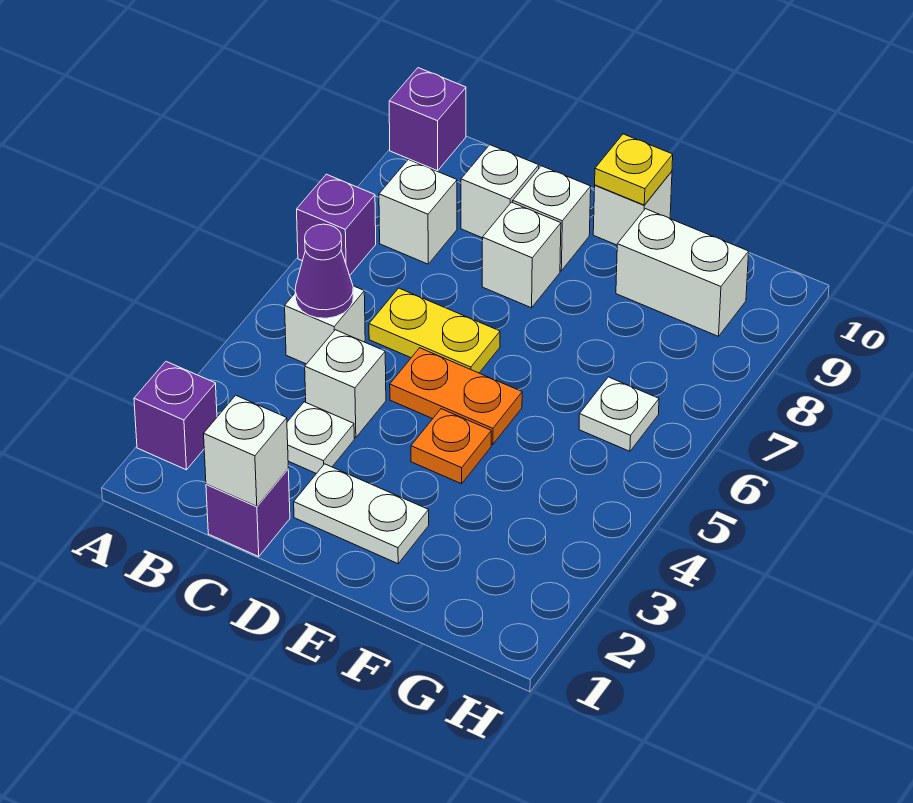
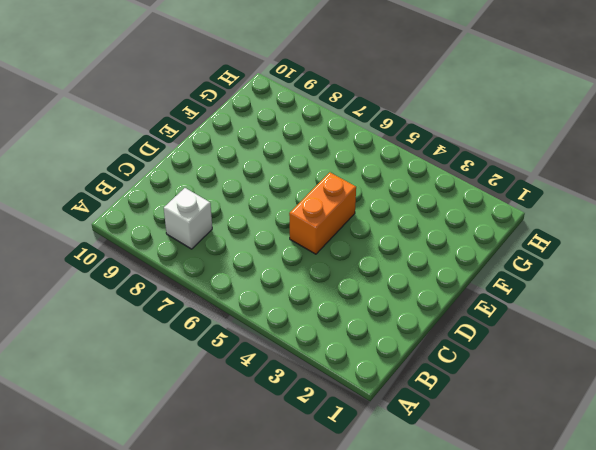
orange 1x2 brick [289,172,356,254] -> orange 1x2 plate [390,348,522,444]
none -> purple 1x1 brick [134,362,217,470]
none -> purple 1x1 brick [297,174,376,275]
none -> purple 1x1 brick [389,68,466,171]

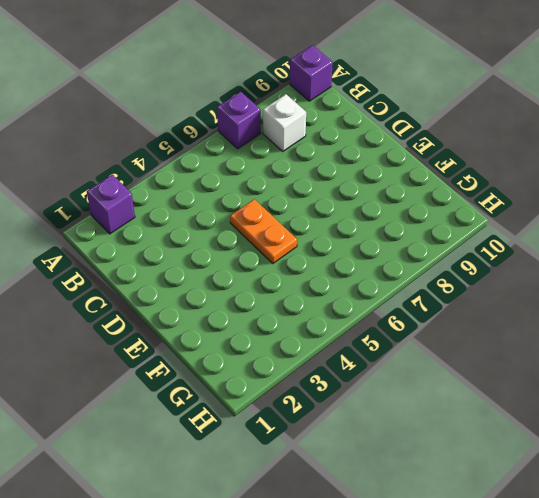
none -> white 1x1 brick [285,286,365,364]
none -> purple 1x1 brick [206,469,290,556]
none -> white 1x1 plate [287,402,354,474]

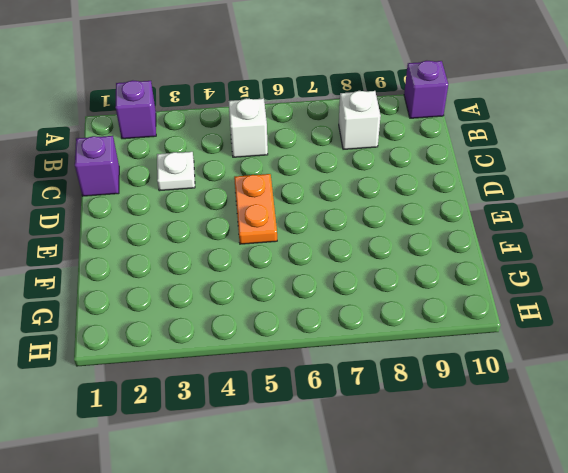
none -> purple 1x1 brick [297,174,376,275]
none -> white 1x1 brick [305,330,386,438]
none -> yellow 1x2 plate [369,288,500,373]

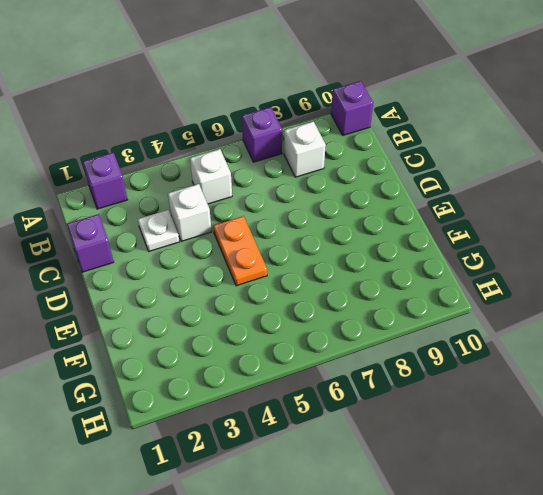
none -> yellow 1x2 plate [369,288,500,373]
none -> white 1x1 brick [461,145,539,238]
none -> white 1x2 plate [294,464,429,564]

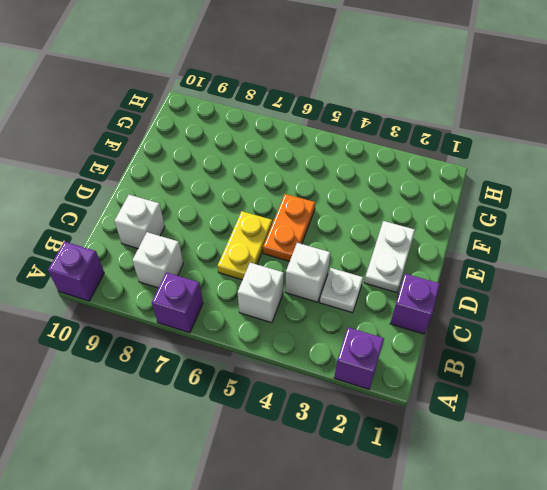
none -> white 1x1 brick [482,202,561,308]
none -> white 1x1 brick [513,166,591,271]
none -> orange 1x1 plate [411,409,491,484]

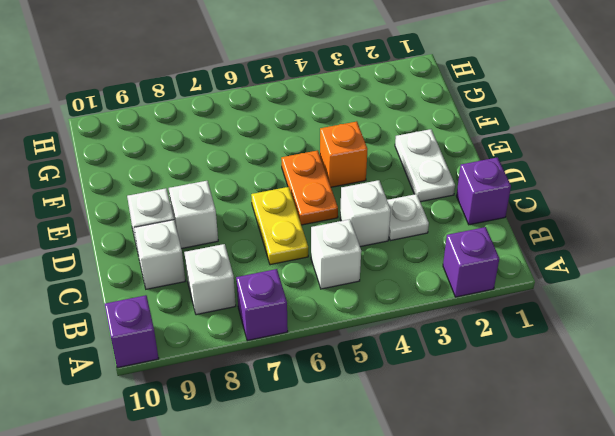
orange 1x1 brick [320,122,367,187] -> orange 1x1 plate [411,409,491,484]
none -> white 1x1 brick [593,171,672,245]
none -> white 1x2 brick [616,209,749,336]
none -> white 1x1 plate [579,377,659,451]

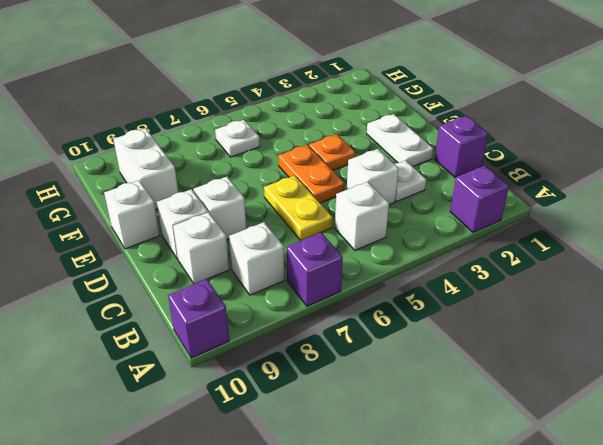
none -> purple 1x1 cone [295,224,353,318]
none -> white 1x1 brick [204,395,288,506]
none -> yellow 1x1 plate [595,134,673,205]

